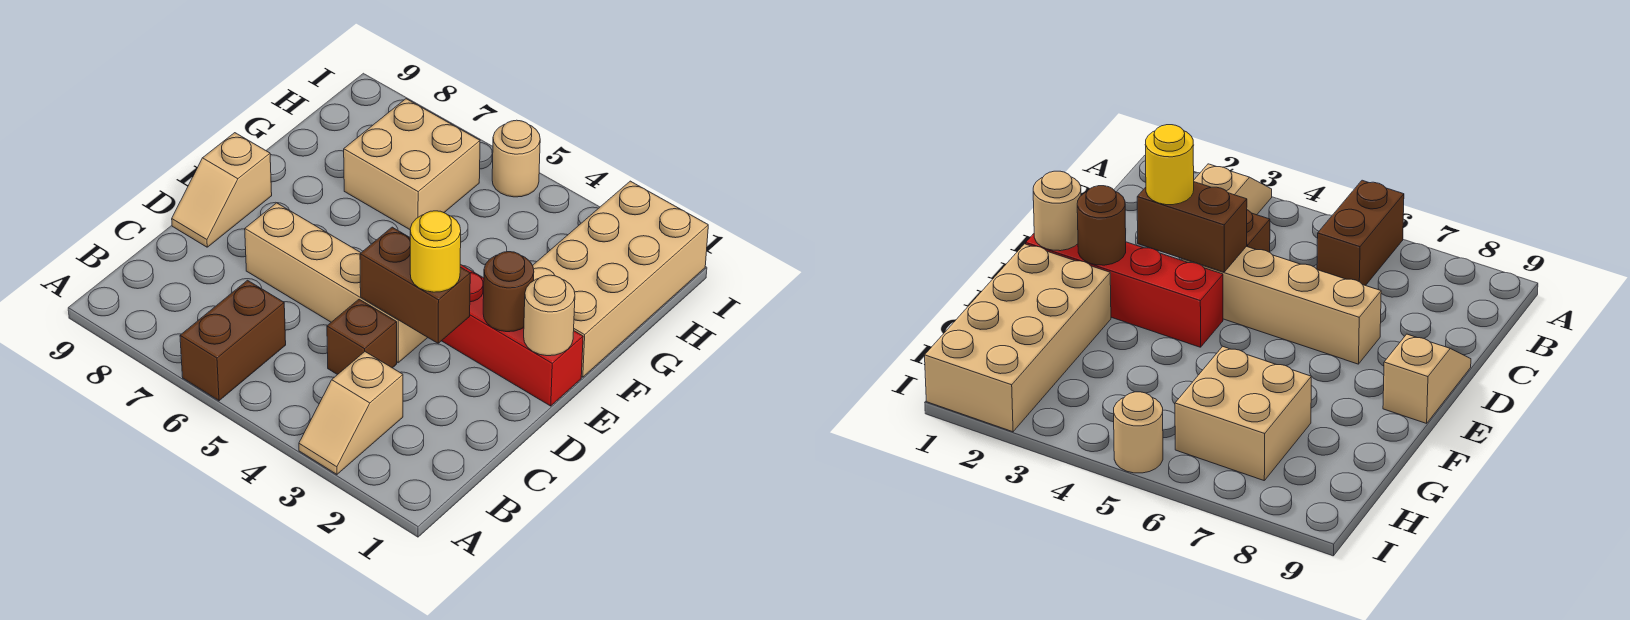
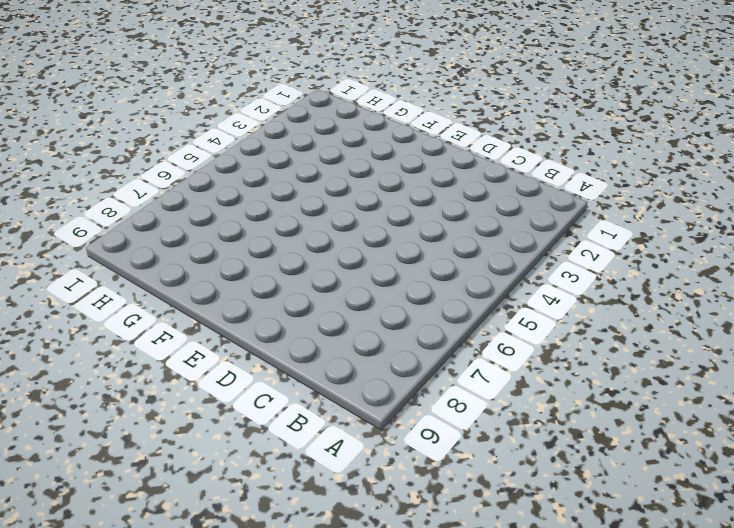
none -> tan 1x2 slope [299,352,403,474]
none -> brown 1x2 brick [180,280,286,401]
none -> brown 1x1 brick [327,299,397,375]

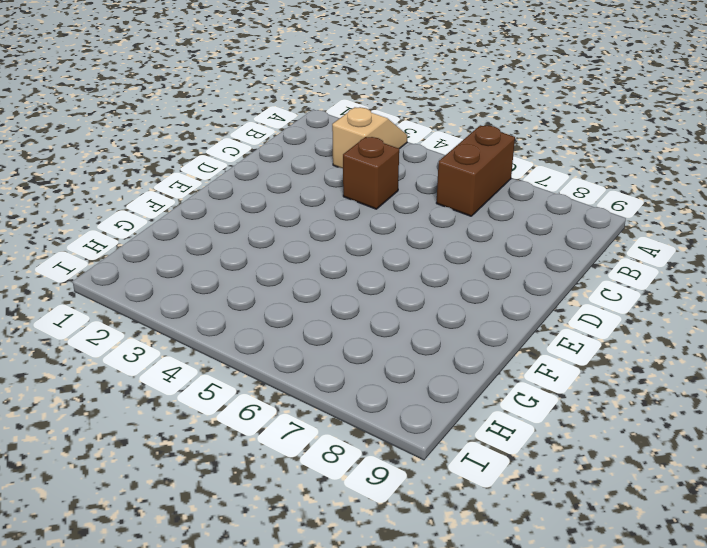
none -> tan 1x4 brick [245,203,428,363]
none -> tan 1x2 slope [172,133,272,247]
none -> red 1x4 brick [442,264,583,406]

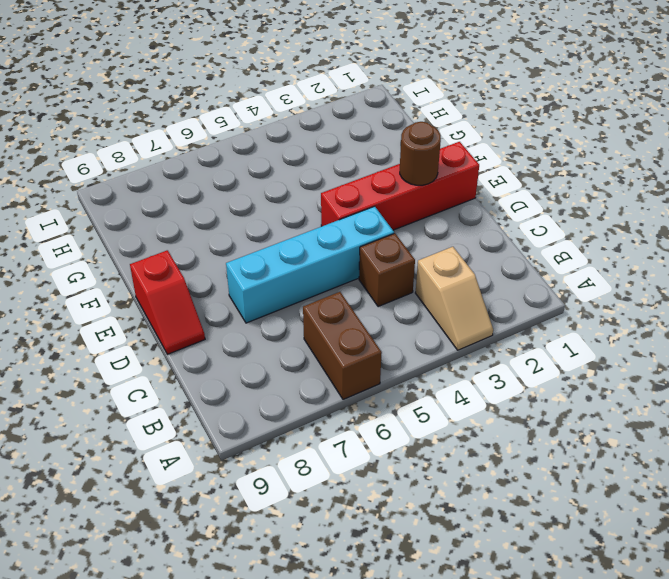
cyan 1x4 brick [226,206,394,323] -> tan 1x4 brick [245,203,428,363]
red 1x2 slope [130,250,205,354] -> tan 1x2 slope [172,133,272,247]
none -> tan 2x4 brick [533,181,708,377]
none -> tan 2x2 brick [344,99,480,229]
none -> tan 1x1 round brick [492,120,540,197]

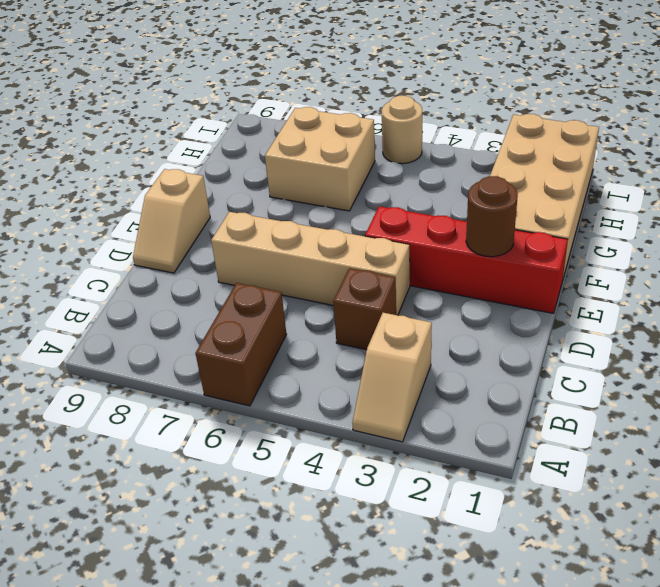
none -> brown 1x2 brick [360,227,470,343]
none -> tan 1x1 round brick [524,275,575,356]
none -> yellow 1x1 round brick [410,211,461,292]

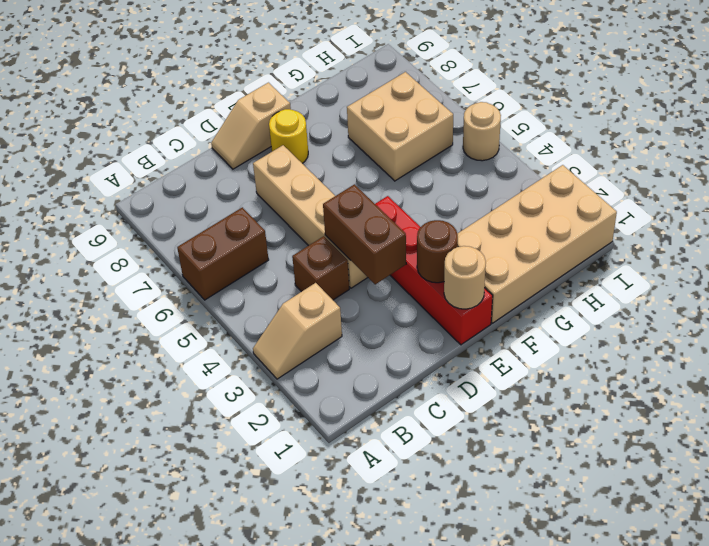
yellow 1x1 round brick [269,109,308,163] -> yellow 1x1 round brick moved to [410,211,461,292]

